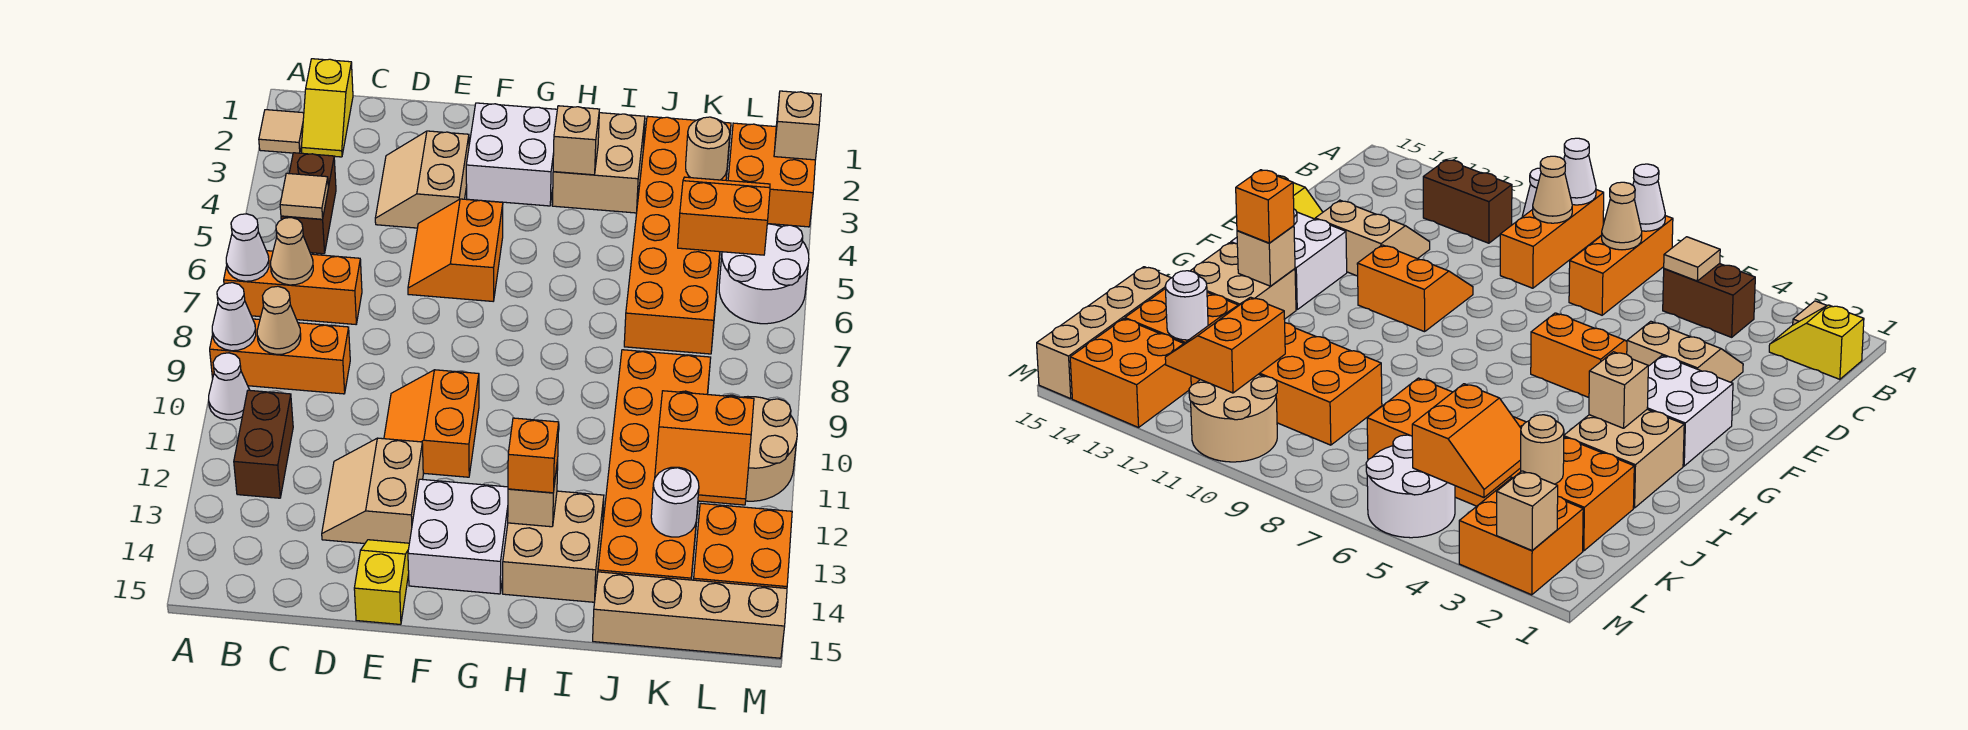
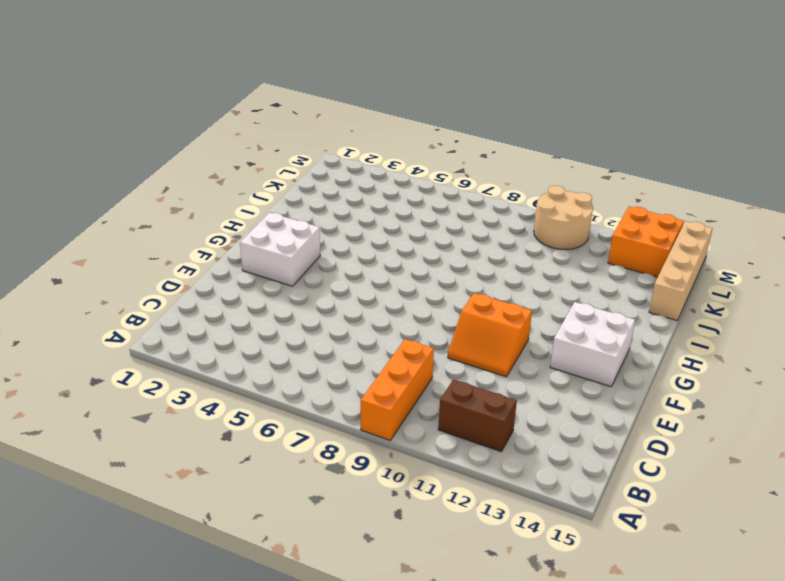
none -> tan 1x1 tile [259,110,304,153]
none -> orange 1x3 brick [224,251,362,324]
none -> white 1x1 cone [209,353,249,420]
none -> yellow 1x2 slope [301,59,353,157]

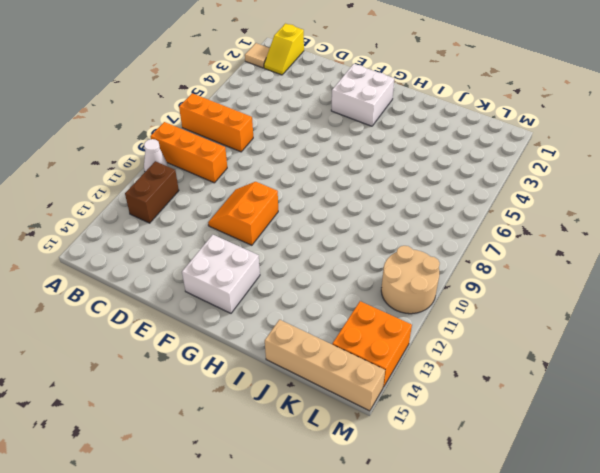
none -> brown 1x2 brick [281,153,336,254]
none -> tan 2x2 slope [375,131,469,228]
none -> tan 2x2 slope [322,438,423,544]
none -> orange 2x2 slope [408,199,503,301]

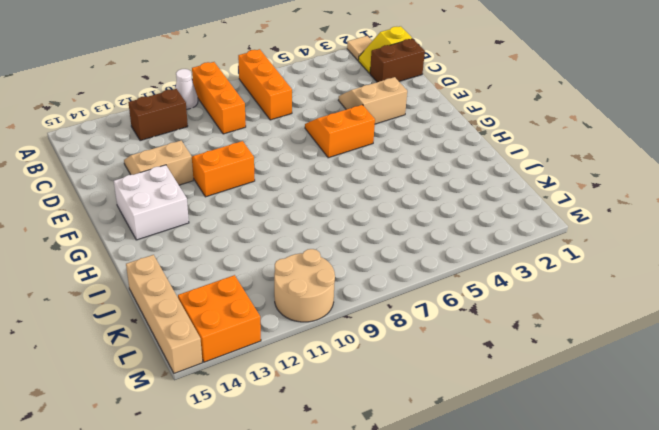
brown 1x2 brick [370,39,425,82] -> brown 1x2 brick moved to [281,153,336,254]
none -> yellow 1x2 slope [354,540,409,624]
none -> white 2x2 brick [466,103,557,206]
none -> tan 2x2 brick [552,113,645,213]
none -> tan 2x2 brick [503,491,604,602]

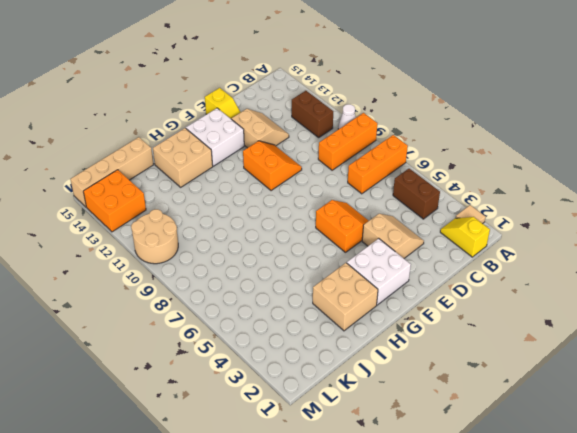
none -> orange 2x6 brick [624,116,731,354]
none -> orange 2x6 brick [598,350,711,580]
none -> orange 2x2 brick [728,123,815,227]
none -> white 2x2 round brick [719,224,809,324]

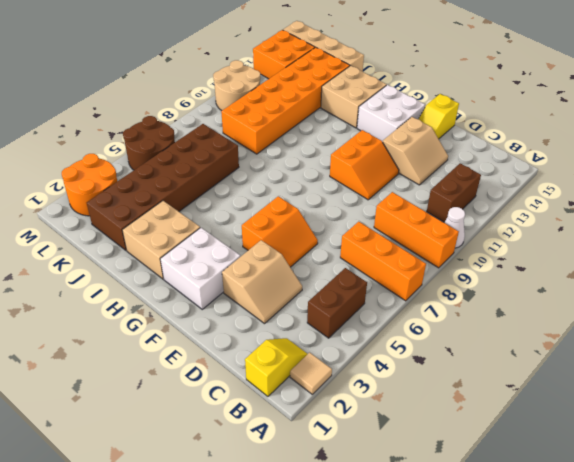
brown 2x6 brick [87,124,239,250] -> orange 2x6 brick [624,116,731,354]
orange 2x2 round brick [62,154,117,216] -> orange 2x2 brick [728,123,815,227]
brown 2x2 round brick [123,116,175,170] -> white 2x2 round brick [719,224,809,324]
none -> white 1x1 cone [226,214,269,281]
none -> white 1x1 cone [212,283,256,351]
none -> tan 1x1 tile [280,173,328,219]
none -> tan 1x1 cone [271,218,313,285]

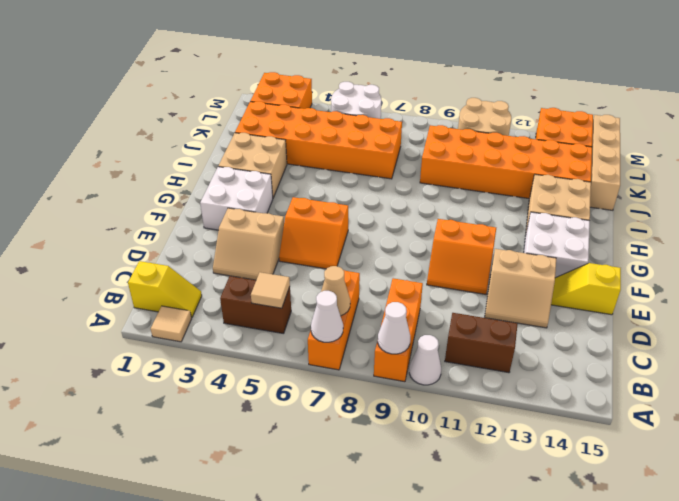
none -> tan 1x1 cone [257,286,301,354]
none -> tan 1x1 brick [553,106,599,175]
none -> tan 1x1 brick [508,460,558,527]
none -> tan 1x1 round brick [686,117,730,180]

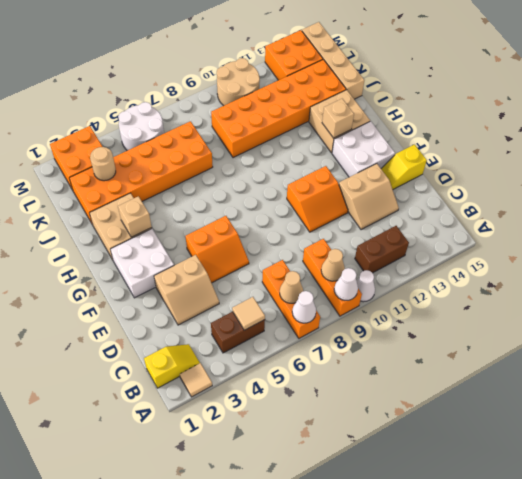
none -> orange 2x2 slope [678,177,770,255]
none -> orange 2x2 slope [655,391,754,505]
none -> white 1x1 round brick [651,467,699,537]
none -> tan 1x1 brick [774,91,821,160]

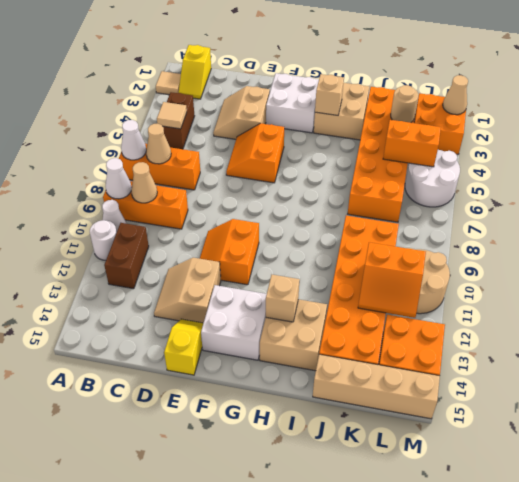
white 1x1 round brick [90,220,117,260] -> white 1x1 round brick moved to [651,467,699,537]
tan 1x1 cone [443,75,468,115] -> tan 1x1 brick [774,91,821,160]
none -> orange 1x1 brick [508,418,559,493]

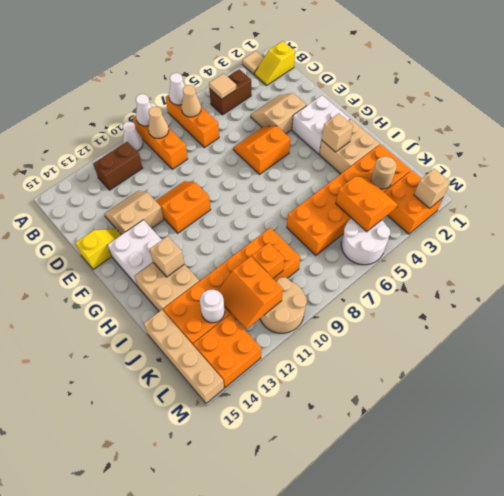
orange 1x1 brick [252,243,284,278] -> orange 1x1 brick moved to [508,418,559,493]

